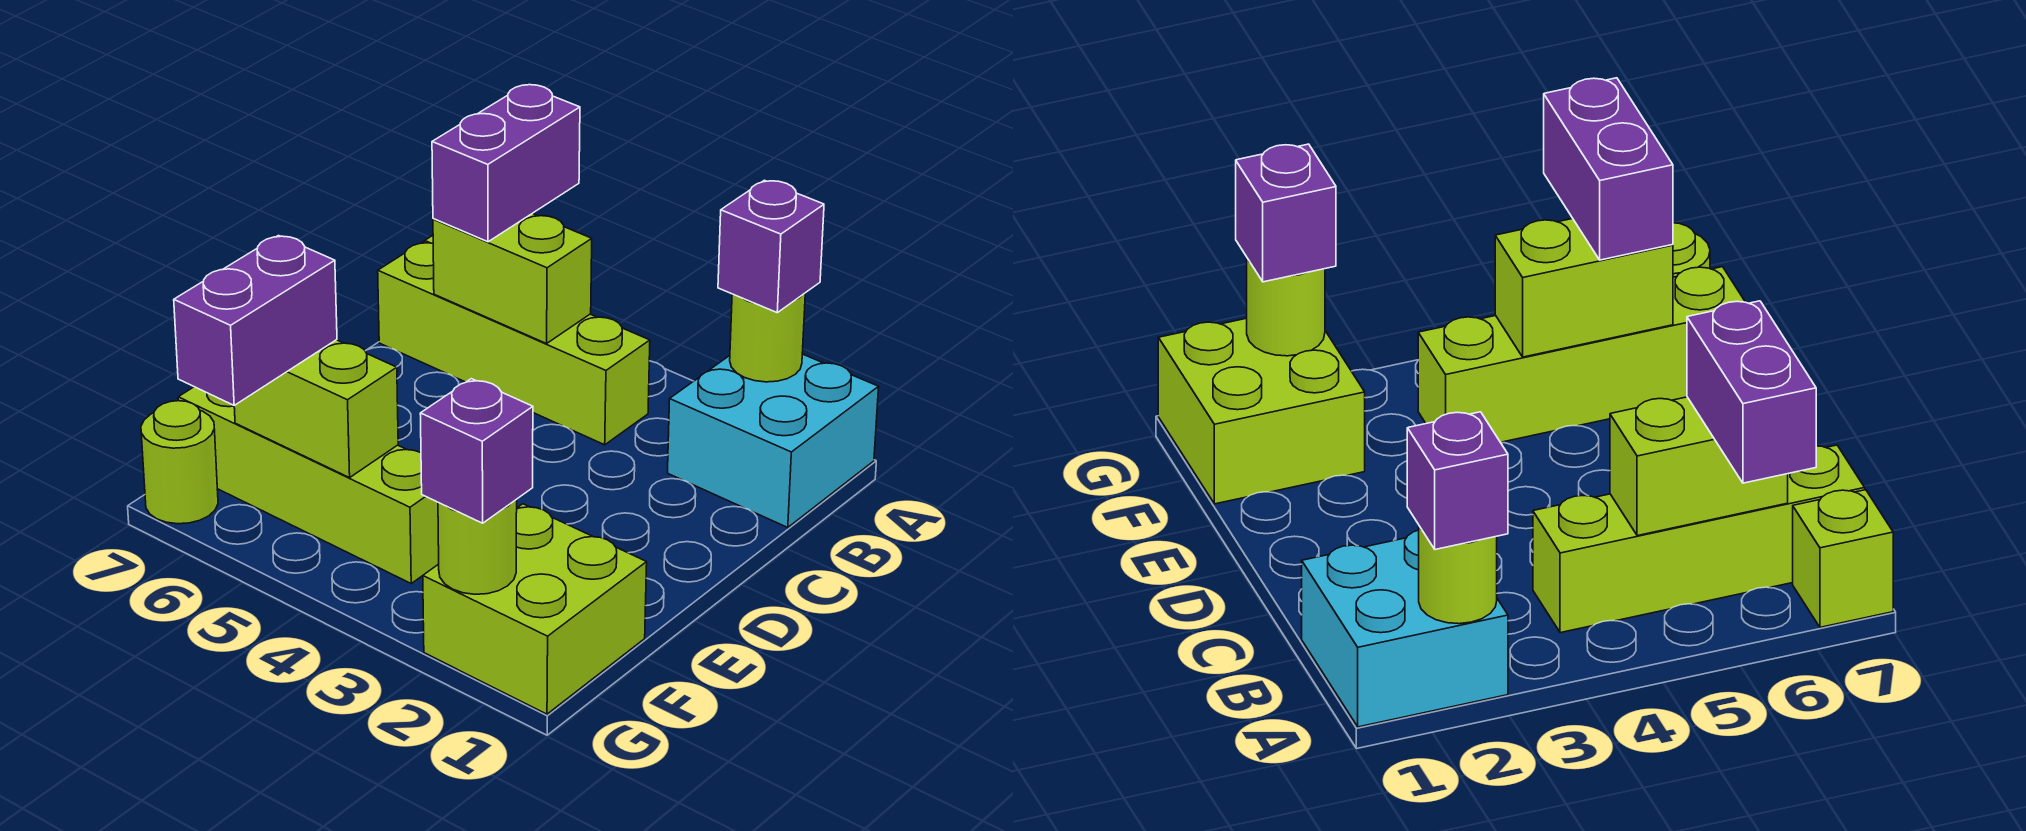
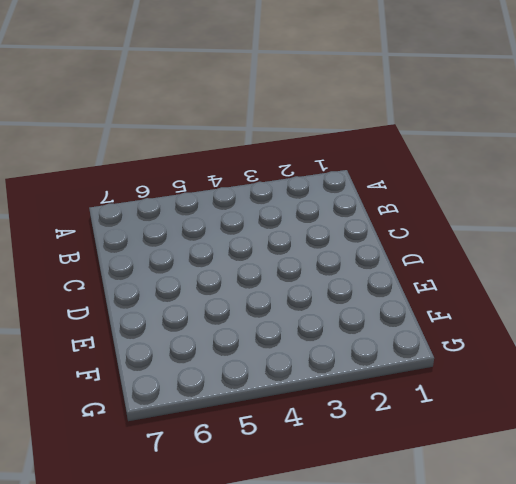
none -> cyan 2x2 brick [668,354,879,528]
none -> lime 1x1 brick [1793,490,1893,627]
none -> lime 1x4 brick [378,242,650,445]

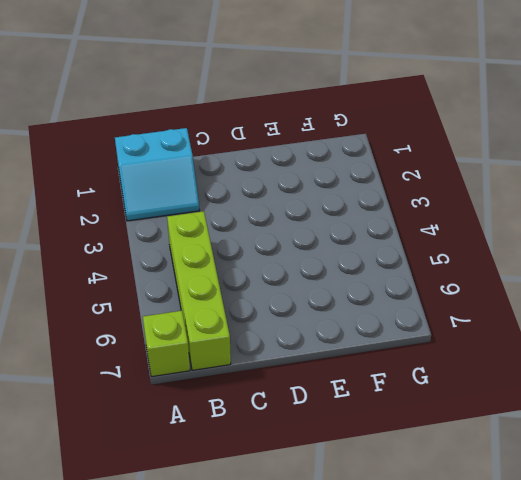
cyan 2x2 slope [115,128,200,221] -> cyan 2x2 brick [668,354,879,528]
none -> lime 2x2 brick [423,504,647,714]
none -> lime 1x4 brick [178,387,439,583]
none -> lime 1x1 round brick [141,401,218,524]

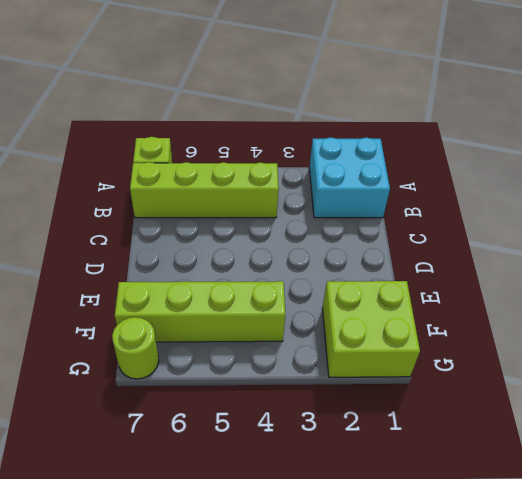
none -> lime 1x1 round brick [730,293,805,382]
none -> lime 1x2 brick [433,214,592,344]
none -> lime 1x2 brick [234,340,398,478]

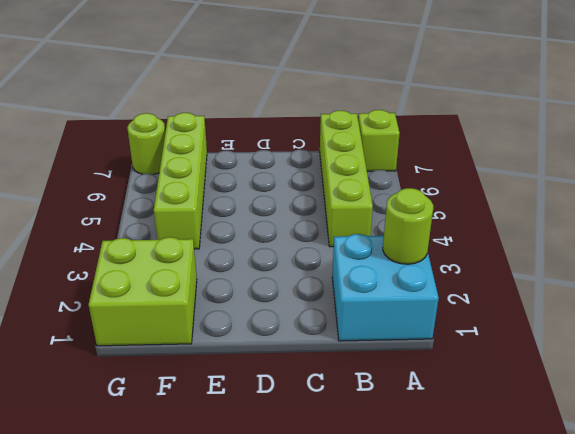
none -> lime 1x2 brick [433,214,592,344]
none -> lime 1x2 brick [234,340,398,478]
none -> lime 1x1 round brick [438,499,517,594]

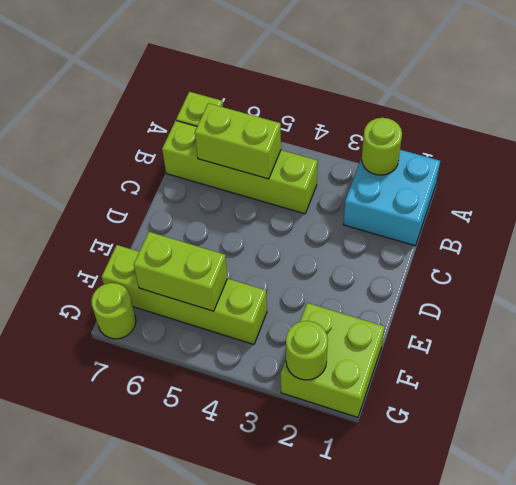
none -> purple 1x1 brick [718,180,824,313]
none -> purple 1x2 brick [432,85,580,242]
none -> purple 1x2 brick [174,236,337,406]

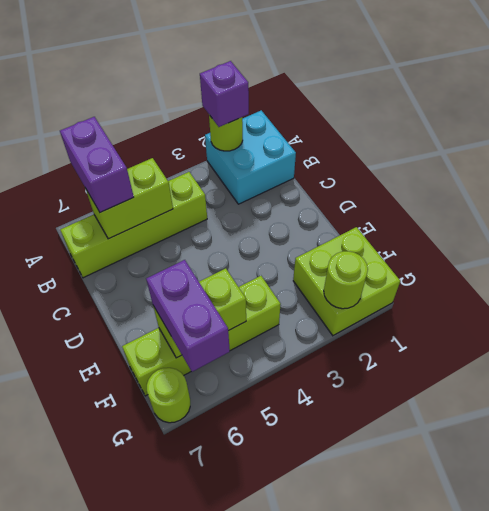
none -> lime 1x1 brick [1793,490,1893,627]
none -> purple 1x1 brick [420,379,533,523]

